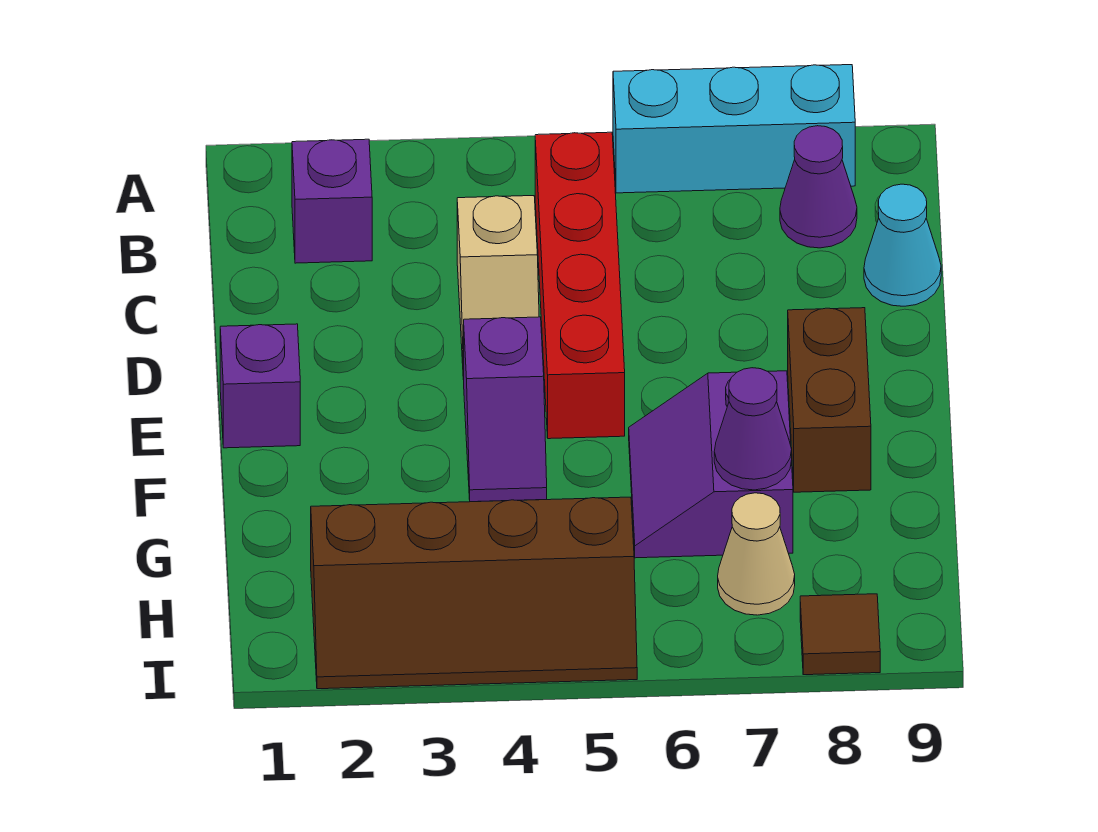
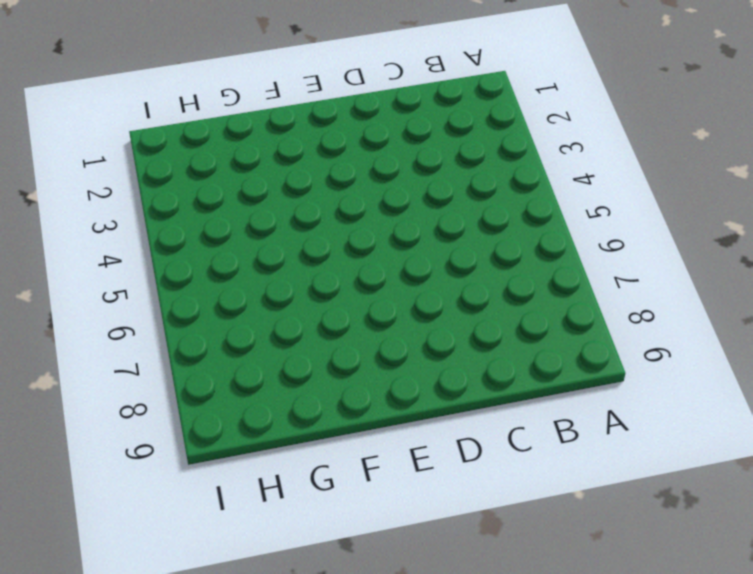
none -> cyan 1x3 brick [613,65,855,193]
none -> purple 1x1 brick [292,139,372,263]
none -> red 1x4 brick [535,132,625,439]

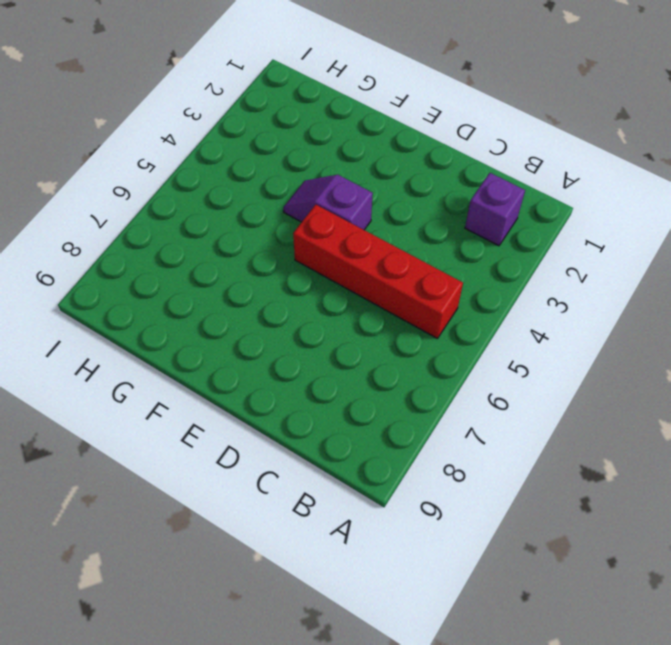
none -> cyan 1x3 brick [613,65,855,193]
none -> purple 1x1 cone [780,126,857,248]
none -> tan 1x2 slope [457,196,539,380]

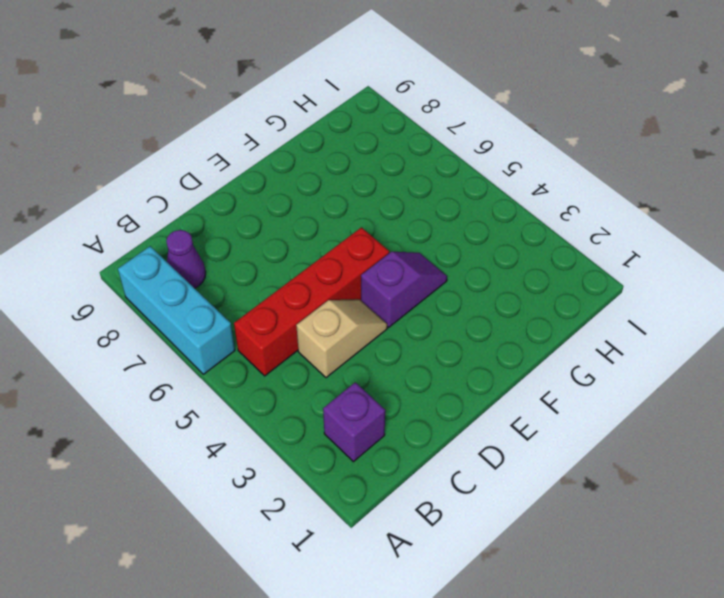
none -> cyan 1x1 cone [864,184,941,306]
none -> purple 1x1 brick [220,324,300,448]
none -> brown 1x2 brick [788,308,871,492]

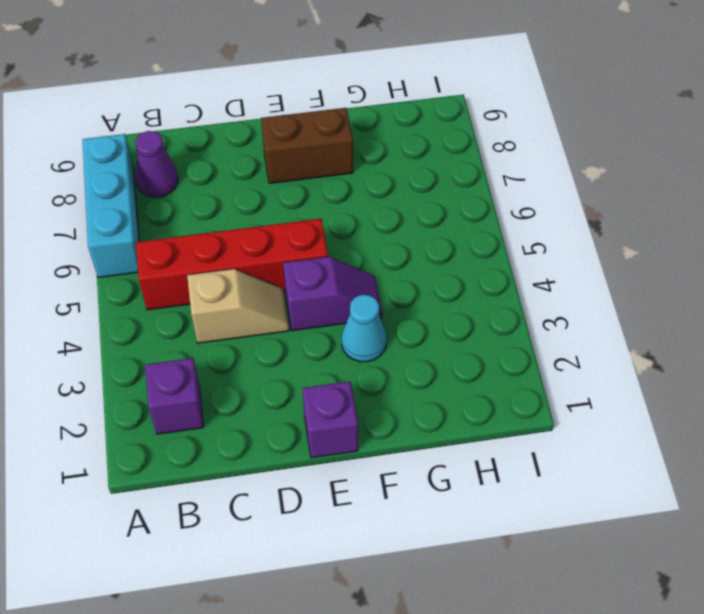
cyan 1x1 cone [342,295,387,362] -> cyan 1x1 cone moved to [864,184,941,306]
none -> purple 2x2 slope [629,371,793,558]
none -> brown 2x4 slope [311,497,637,689]
none -> tan 1x1 cone [718,493,795,615]

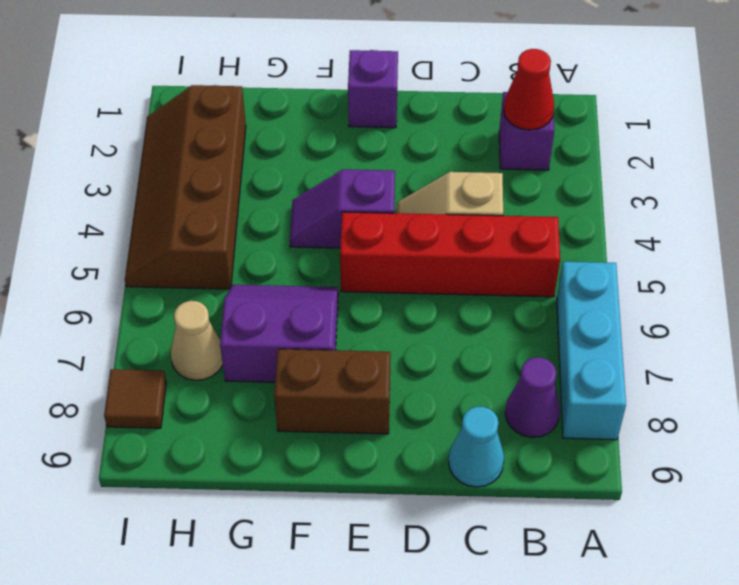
red 1x1 cone [504,49,554,130] -> none
none -> purple 1x1 cone [714,368,792,490]

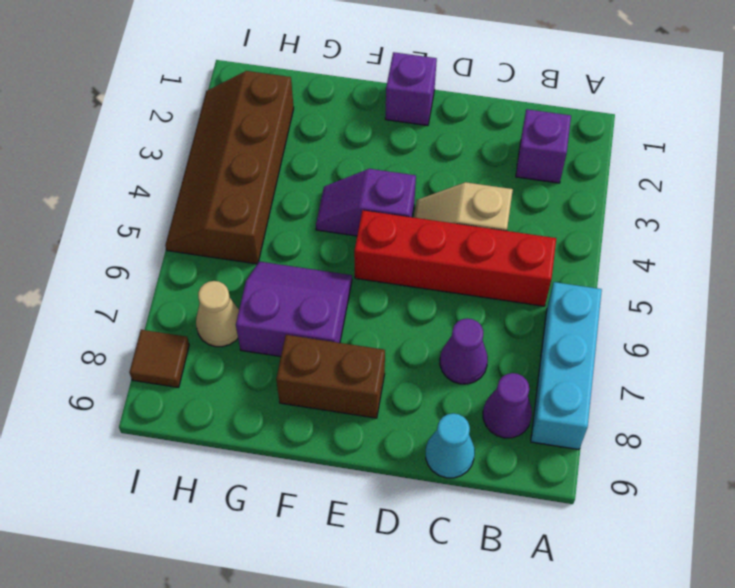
purple 1x1 cone [440,319,488,384] -> purple 1x1 cone moved to [714,368,792,490]

